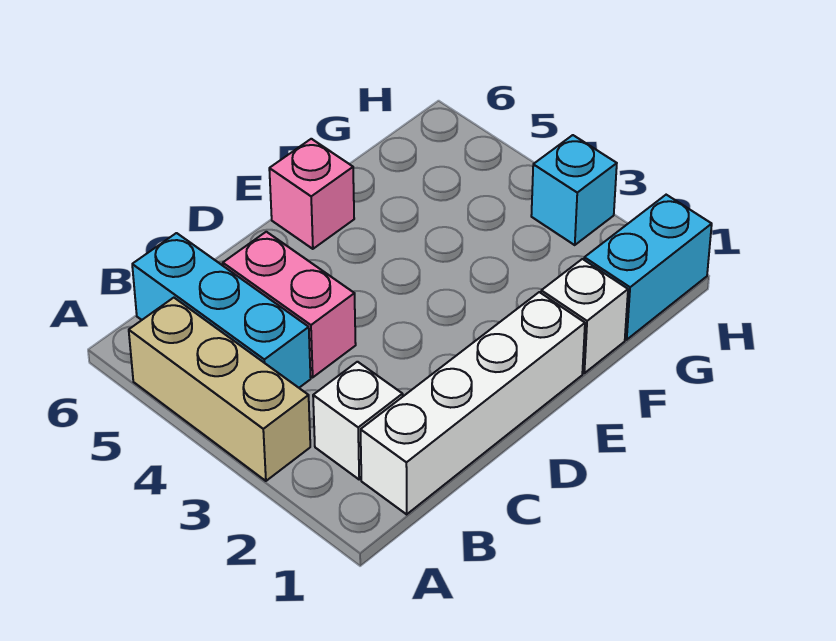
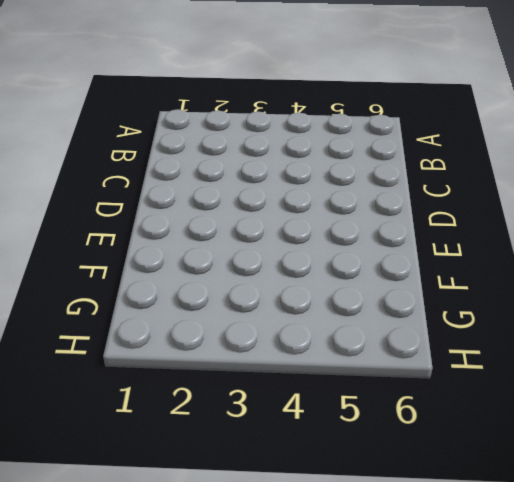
none -> tan 1x3 brick [129,298,310,481]
none -> white 1x4 brick [361,292,585,514]

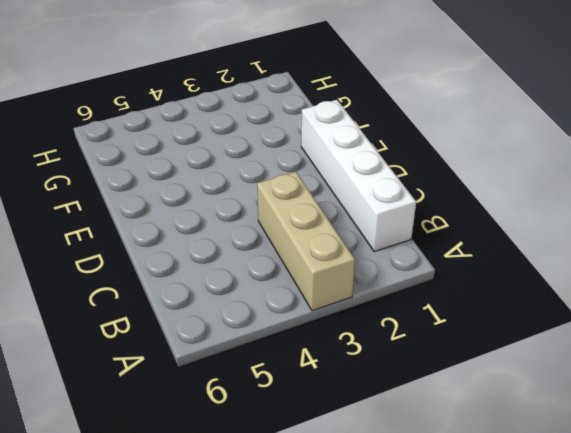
tan 1x3 brick [257,172,355,311] -> tan 1x3 brick turned to [129,298,310,481]
none -> white 1x1 brick [313,362,403,479]
none -> cyan 1x3 brick [132,233,311,388]

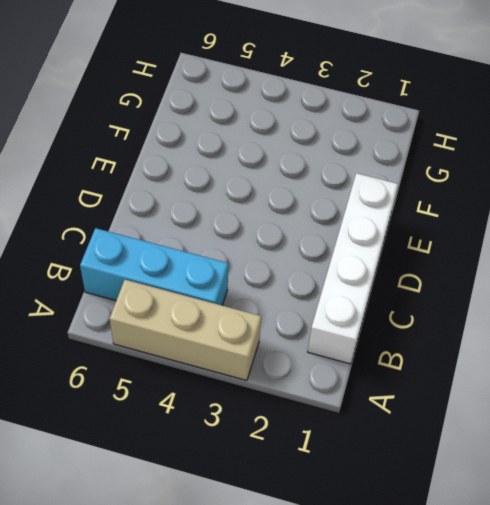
none -> white 1x1 brick [313,362,403,479]
none -> pink 1x2 brick [223,232,356,377]

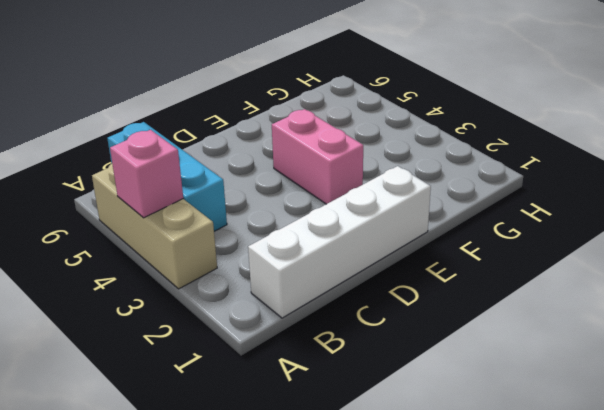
pink 1x1 brick [110,130,183,218] -> pink 1x1 brick moved to [269,139,354,249]
pink 1x2 brick [272,109,363,204] -> pink 1x2 brick moved to [223,232,356,377]
none -> white 1x1 brick [313,362,403,479]
none -> white 1x1 brick [541,259,628,373]

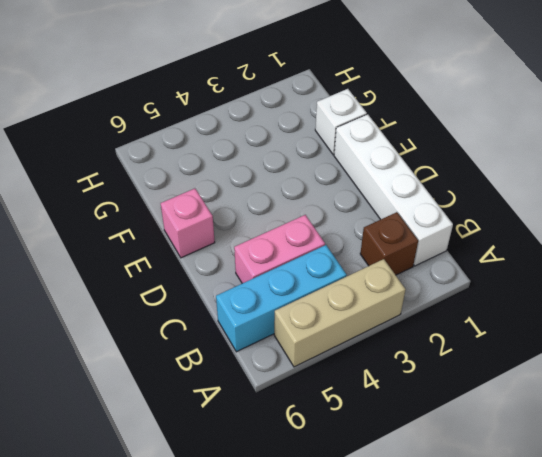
brown 1x1 brick [360,212,418,275] -> white 1x1 brick [313,362,403,479]
none -> cyan 1x2 brick [584,195,712,340]
none -> cyan 1x1 brick [531,135,617,245]

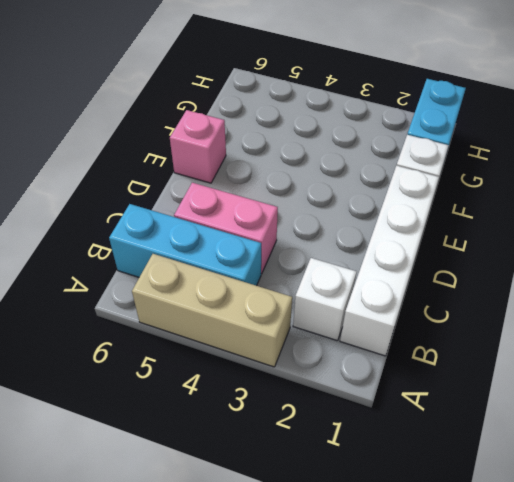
none -> cyan 1x1 brick [531,135,617,245]

